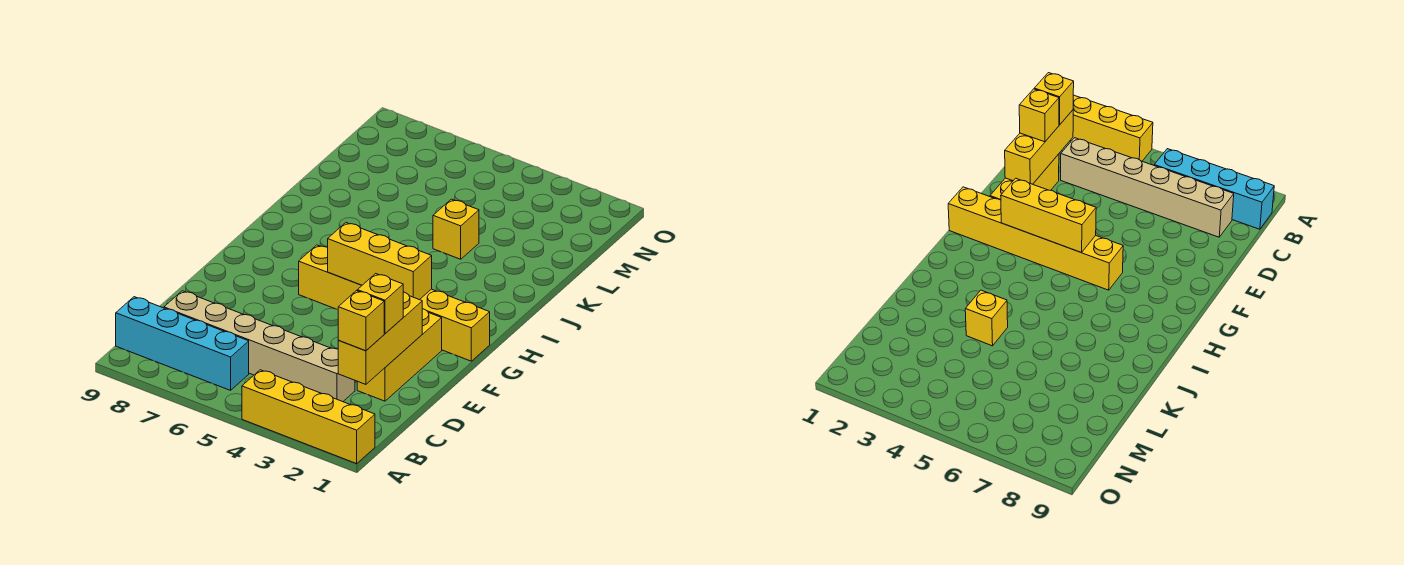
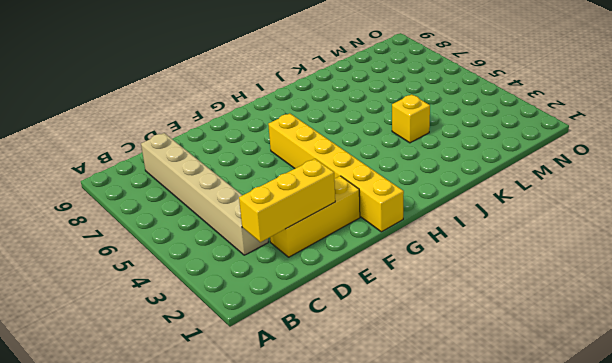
none -> yellow 1x4 brick [242,370,375,464]
none -> cyan 1x4 brick [116,297,249,390]

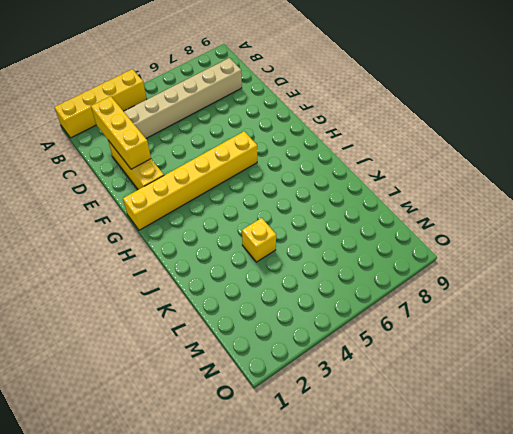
none -> cyan 1x4 brick [116,297,249,390]
none -> yellow 1x3 brick [328,223,432,300]

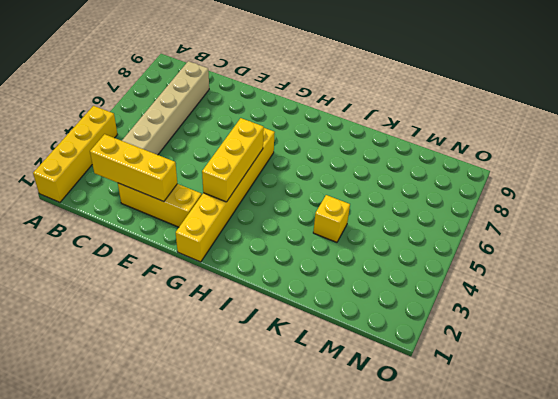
none -> cyan 1x4 brick [116,297,249,390]
none -> yellow 1x1 brick [338,291,384,351]

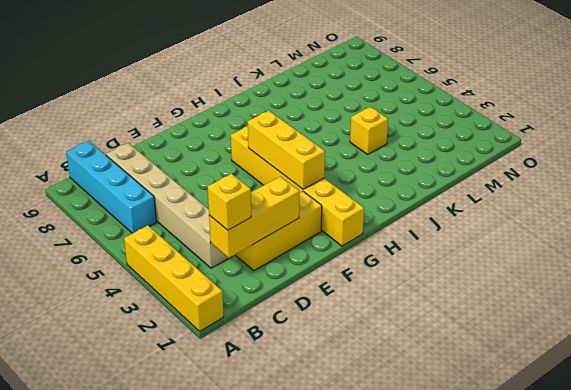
none -> yellow 1x1 brick [357,274,403,334]

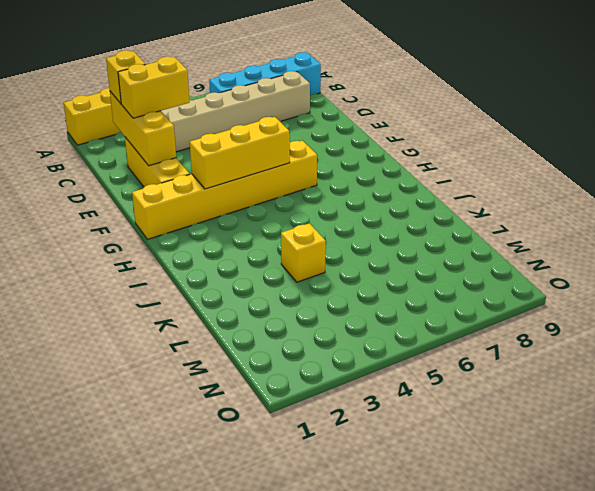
yellow 1x2 brick [118,57,190,118] -> yellow 1x1 brick [357,274,403,334]

